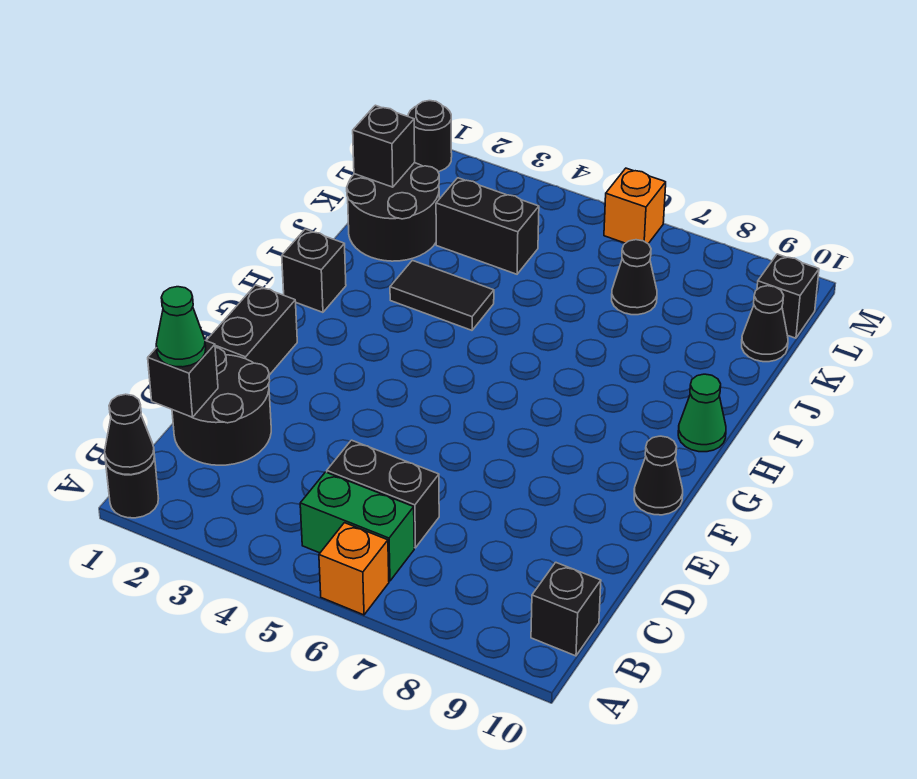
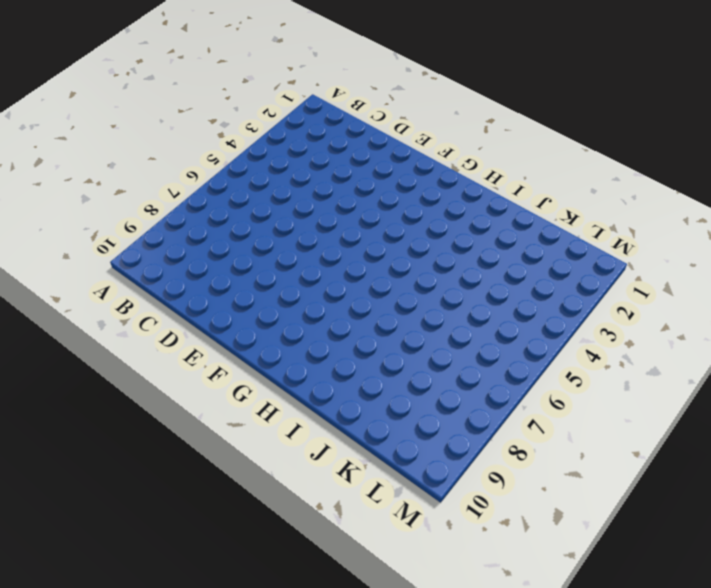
none -> black 1x1 round brick [106,456,158,518]
none -> orange 1x1 brick [319,523,389,615]
none -> green 1x2 brick [300,472,414,581]

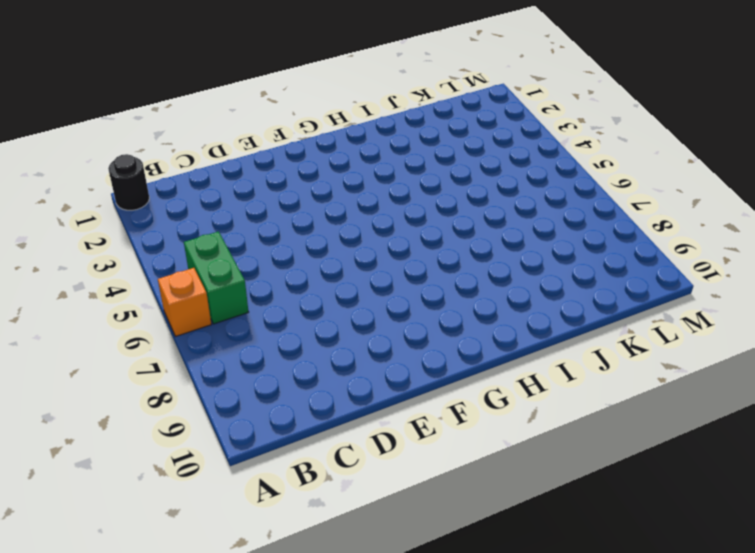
none -> black 1x1 brick [531,562,601,656]
none -> black 2x2 round brick [172,348,271,465]
none -> black 1x2 brick [327,440,439,548]

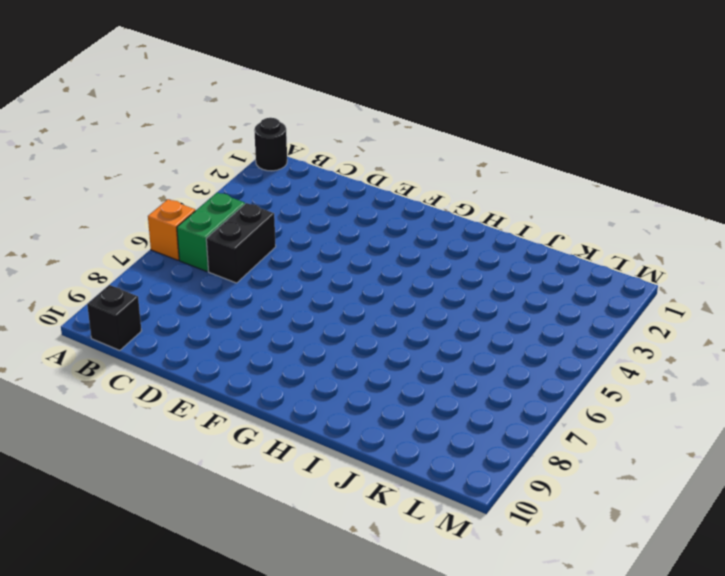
none -> black 2x2 round brick [172,348,271,465]
none -> black 1x2 brick [206,285,297,375]
none -> black 1x1 cone [634,436,683,515]

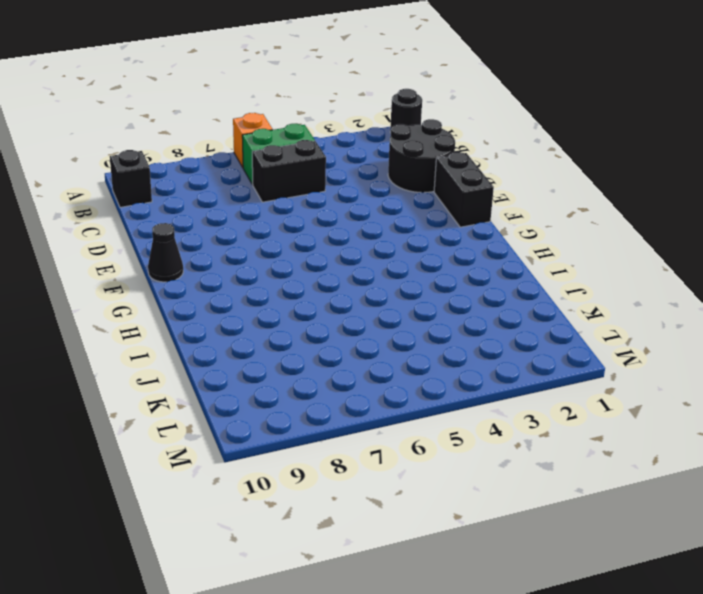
none -> black 1x1 brick [282,229,346,312]
none -> green 1x1 cone [678,374,726,452]
none -> black 1x2 tile [390,260,494,330]

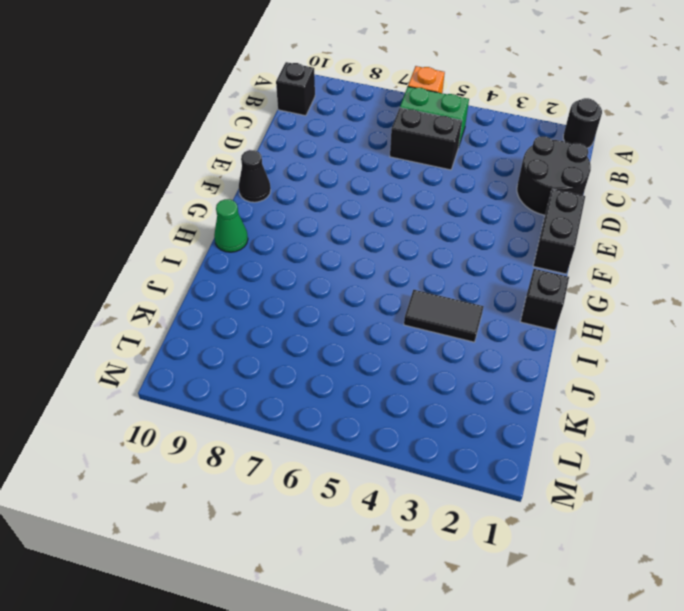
none -> black 2x2 round brick [347,163,439,261]
none -> black 1x2 brick [436,178,539,274]
none -> black 1x1 cone [612,240,657,315]

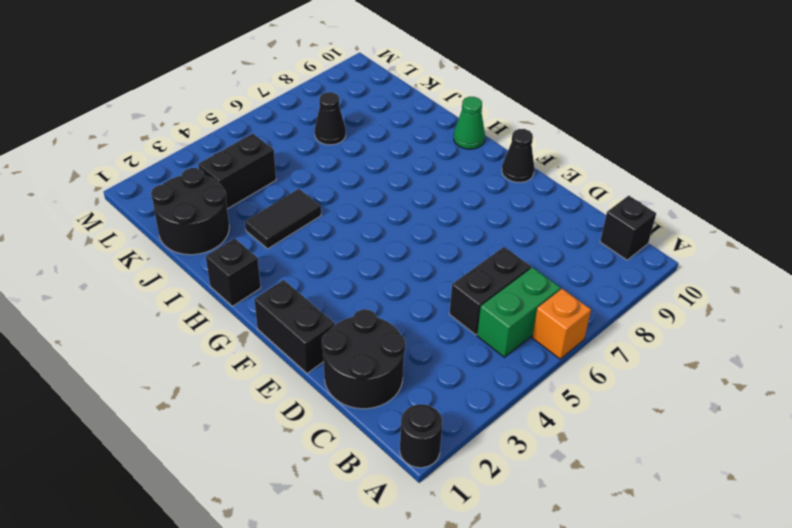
none -> black 1x1 cone [742,286,788,362]
none -> black 1x1 brick [757,254,819,338]
none -> black 1x1 round brick [408,101,452,172]

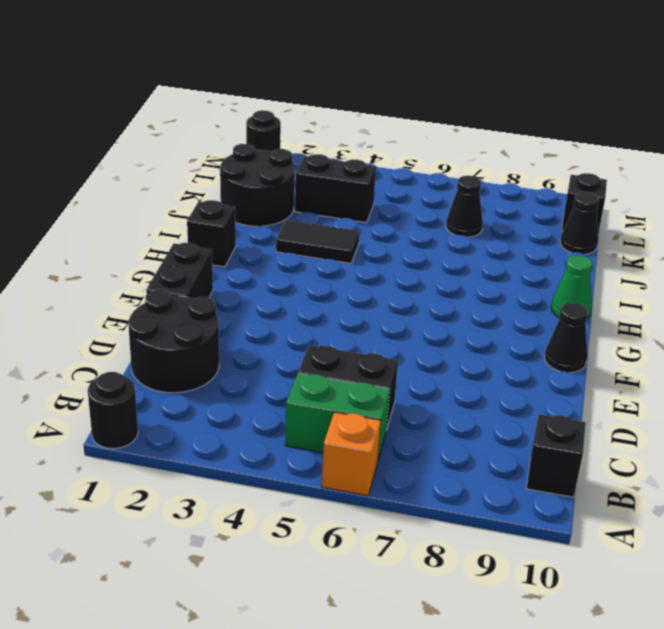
none -> orange 1x1 brick [604,168,666,244]
none -> black 1x1 cone [105,394,155,475]
none -> black 1x1 brick [148,341,218,417]

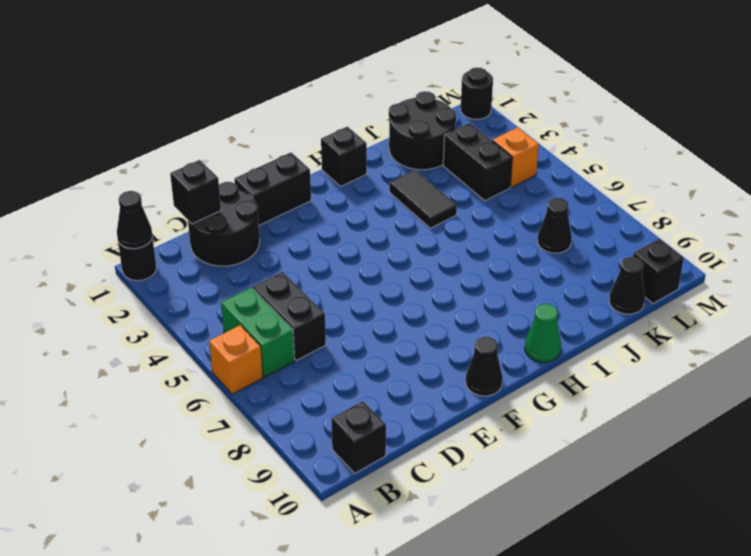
orange 1x1 brick [493,127,539,187] -> orange 1x1 brick moved to [604,168,666,244]
none -> black 1x1 brick [353,105,415,187]
none -> green 1x1 cone [156,287,206,367]

